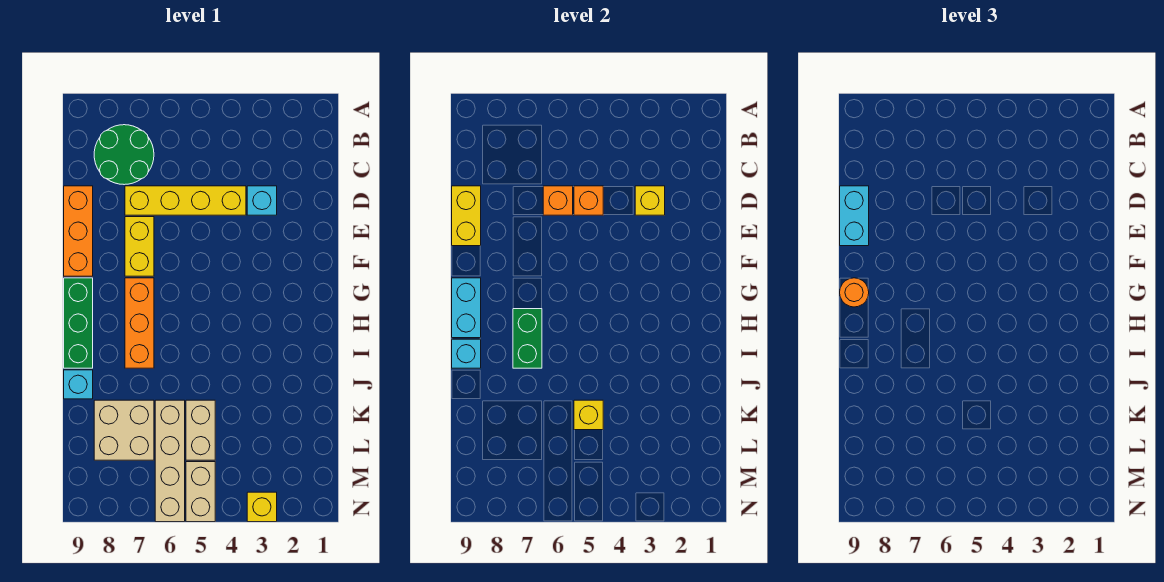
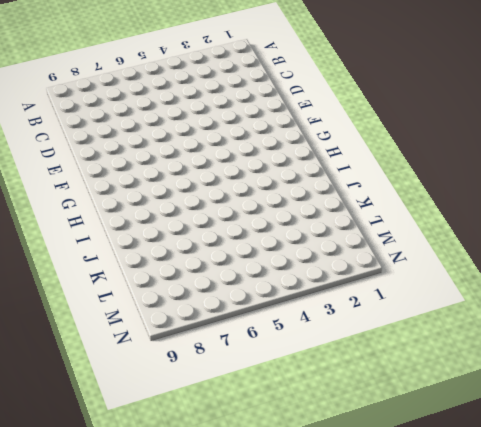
none -> green 2x2 round brick [94,125,154,185]
none -> cyan 1x1 brick [247,186,277,215]
none -> yellow 1x4 brick [125,186,246,215]

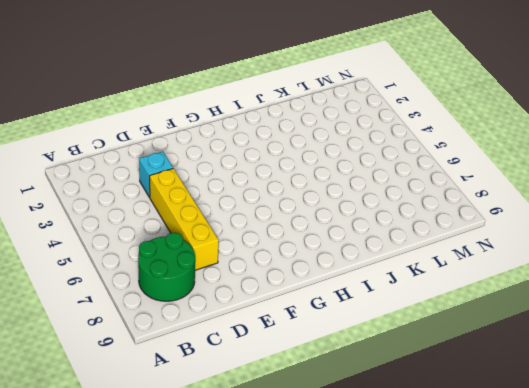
none -> orange 1x3 brick [64,186,93,276]
none -> yellow 1x2 brick [125,217,154,276]
none -> orange 1x3 brick [125,278,154,368]

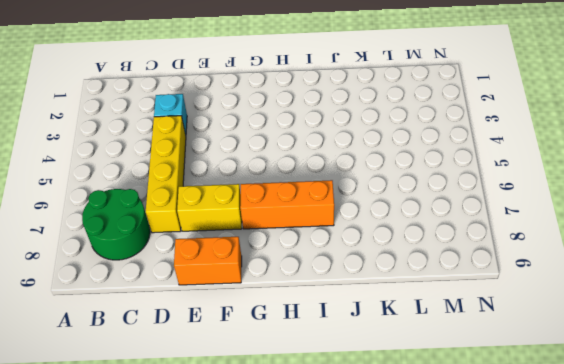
orange 1x2 brick [174,237,242,285] -> orange 1x3 brick [64,186,93,276]
none -> green 1x3 brick [64,278,93,368]
none -> cyan 1x1 brick [64,370,93,399]
none -> tan 1x2 brick [186,400,215,460]

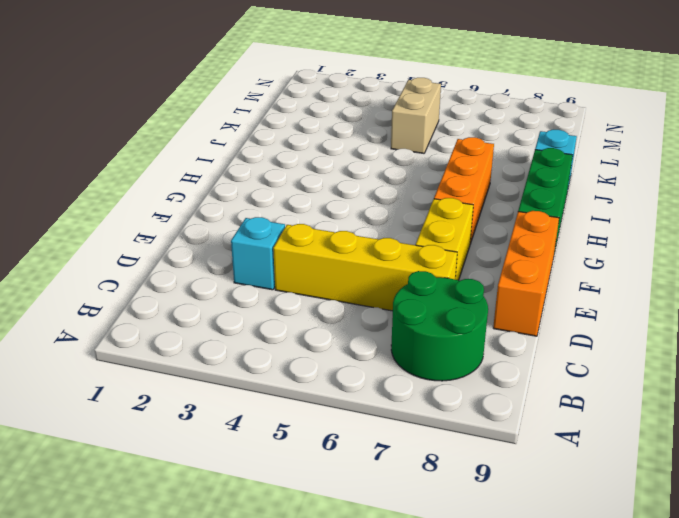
none -> tan 1x4 brick [155,400,185,522]
none -> tan 2x2 brick [94,400,154,460]
none -> tan 1x2 brick [186,462,215,522]

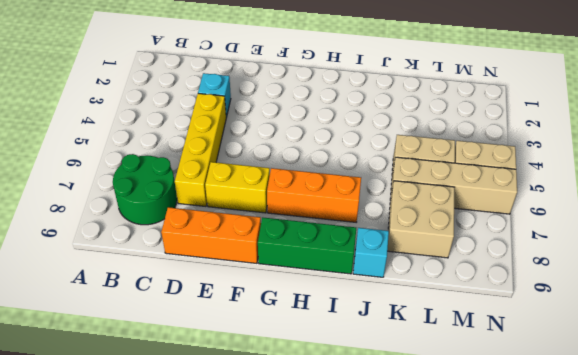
none -> yellow 1x1 brick [247,492,277,522]
none -> yellow 1x1 brick [635,186,665,215]
none -> orange 1x1 brick [574,186,603,215]

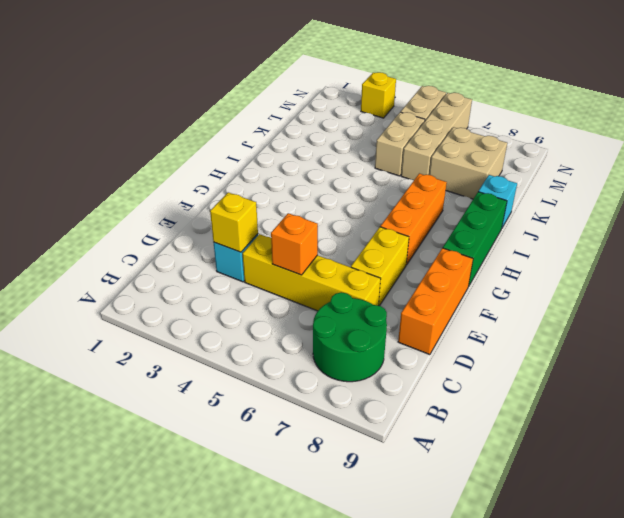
none -> orange 1x1 brick [543,186,573,215]
none -> yellow 1x2 brick [452,186,481,246]
none -> cyan 1x2 brick [452,278,481,338]

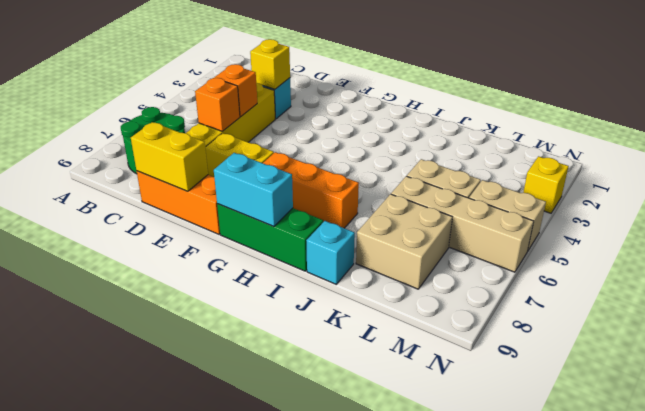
none -> green 1x2 brick [513,309,542,368]
none -> cyan 1x1 brick [452,339,481,368]
none -> yellow 1x1 brick [574,400,603,430]

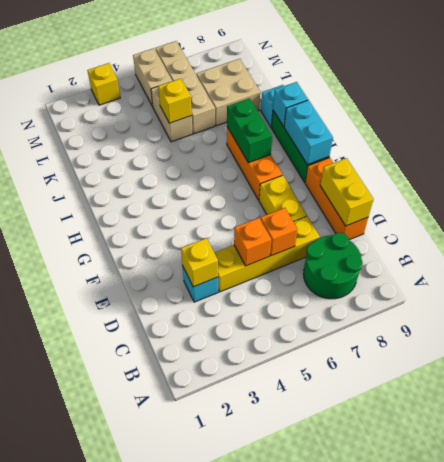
none -> cyan 1x2 brick [840,186,869,246]
none -> orange 1x1 round brick [840,278,869,307]

